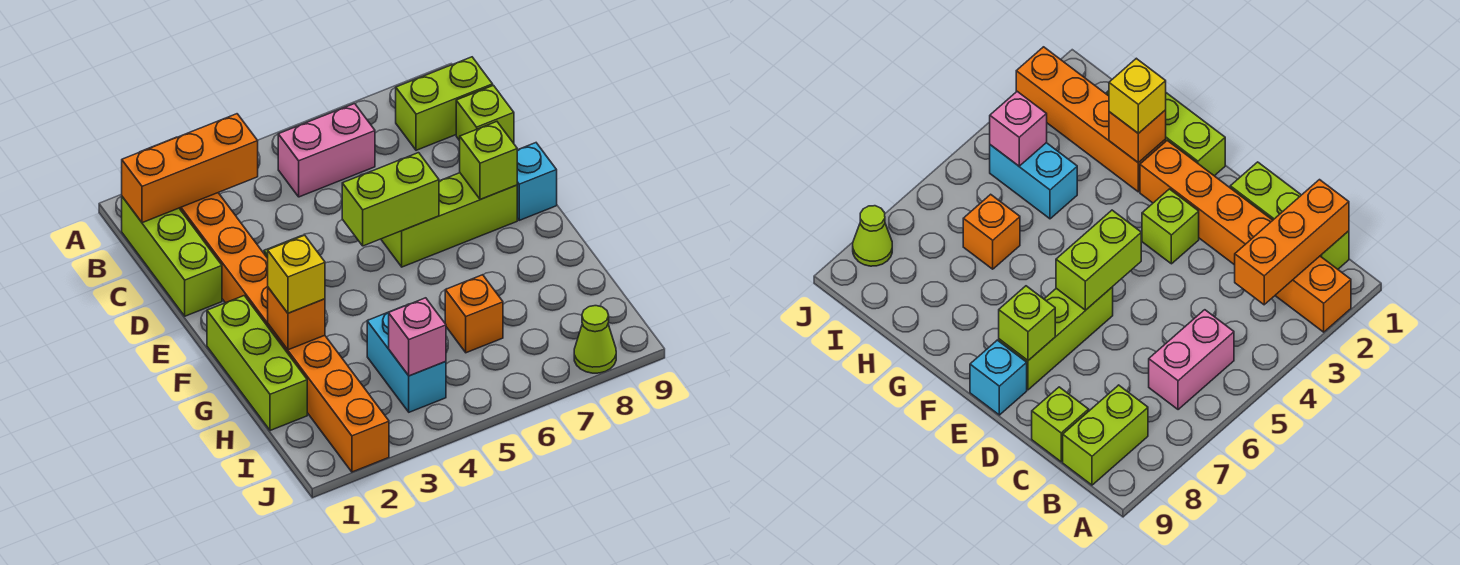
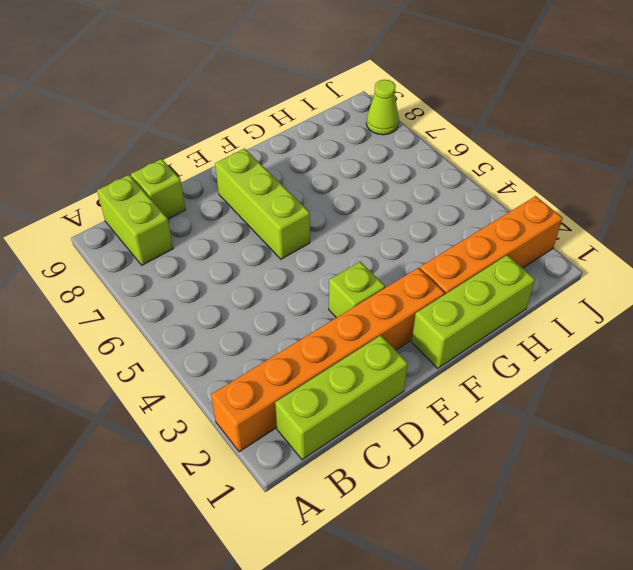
none -> pink 1x2 brick [278,104,375,197]
none -> cyan 1x1 brick [517,143,557,220]
none -> cyan 1x2 brick [367,311,446,412]

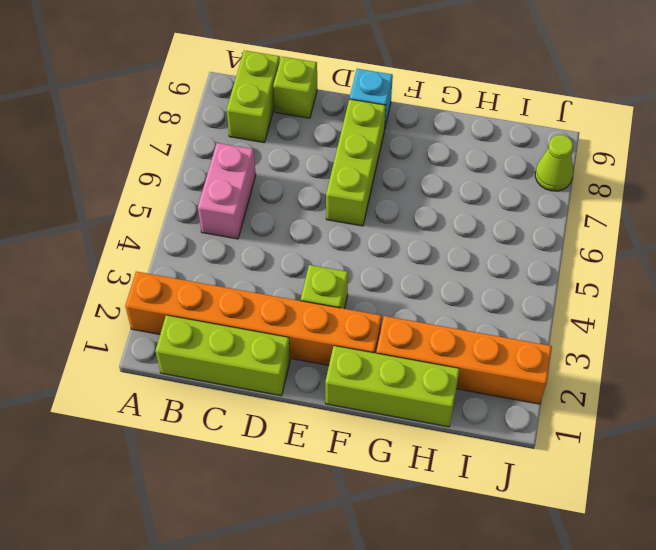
none -> cyan 1x2 brick [367,311,446,412]
none -> orange 1x1 brick [445,275,503,353]
none -> orange 1x3 brick [122,114,258,223]

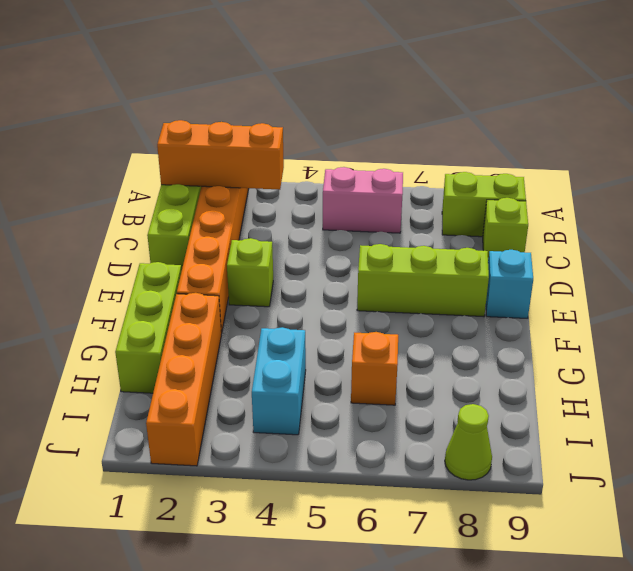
none -> lime 1x2 brick [342,153,439,246]
none -> lime 1x1 brick [460,122,517,200]
none -> orange 1x1 brick [268,288,325,350]

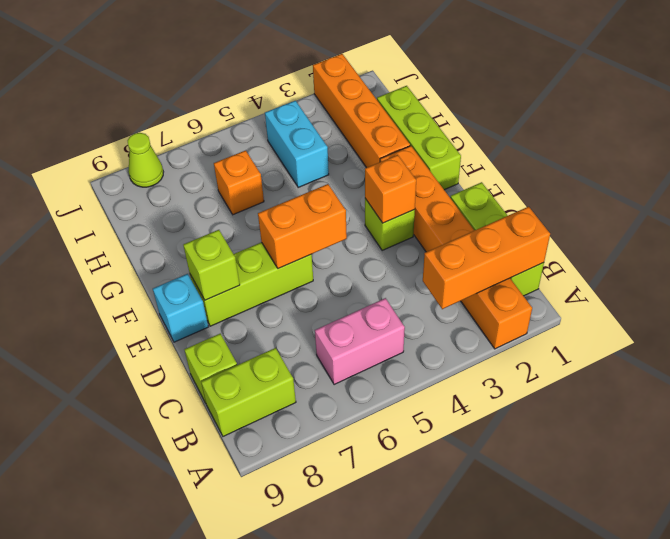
orange 1x1 brick [365,155,416,223] -> orange 1x1 brick moved to [268,288,325,350]
orange 1x2 brick [258,184,347,269] -> lime 1x2 brick [342,153,439,246]
none -> pink 1x1 brick [389,298,446,376]
none -> yellow 1x1 brick [268,235,325,313]

